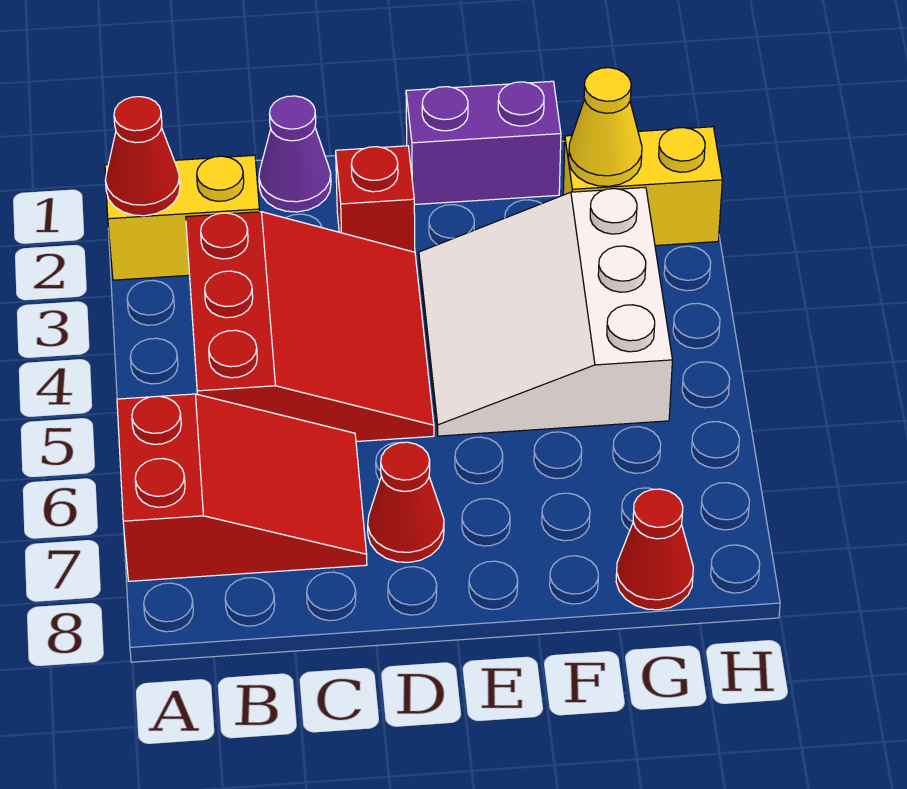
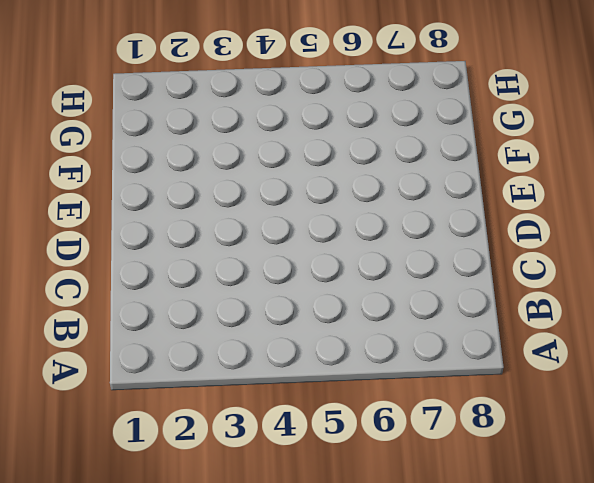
none -> yellow 1x2 brick [105,155,260,280]
none -> red 2x3 slope [117,394,367,581]
none -> red 3x3 slope [186,212,434,442]

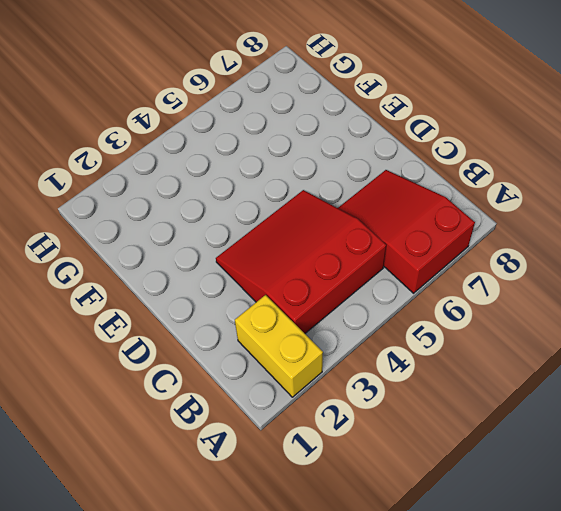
none -> purple 1x1 cone [259,96,331,212]
none -> red 1x1 brick [336,146,415,252]
none -> red 1x1 cone [368,442,444,562]

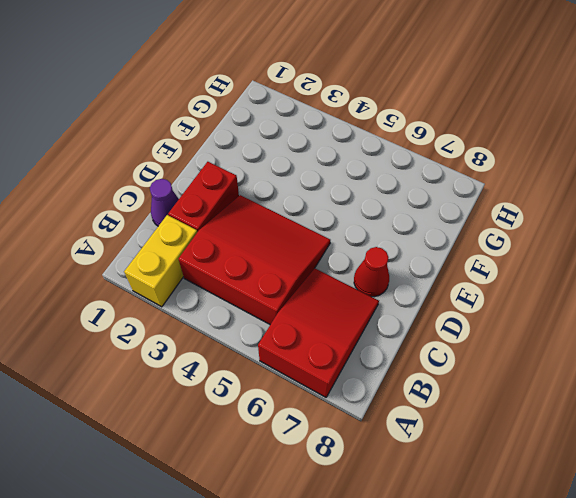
red 1x2 brick [168,162,239,232] -> red 1x1 brick [336,146,415,252]
none -> purple 1x2 brick [406,81,561,205]
none -> white 3x3 slope [419,187,672,436]
none -> yellow 1x2 brick [563,127,722,246]

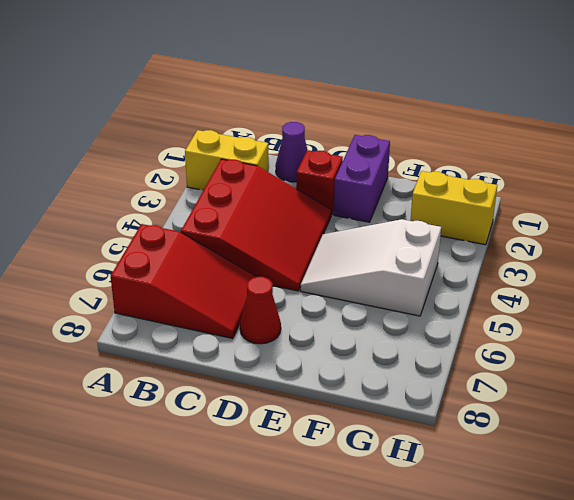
purple 1x2 brick [334,135,390,222] -> purple 1x2 brick turned to [406,81,561,205]
white 2x3 slope [301,219,441,316] -> white 3x3 slope [419,187,672,436]
none -> red 1x1 cone [616,489,693,610]
none -> red 1x1 cone [105,97,180,216]
none -> yellow 1x1 cone [569,68,642,186]

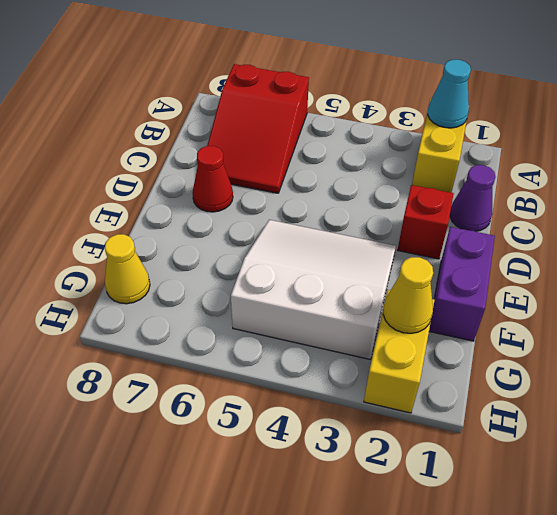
cyan 1x1 cone [428,60,471,128] -> red 1x1 cone [105,97,180,216]
yellow 1x1 cone [105,234,150,304] -> red 1x1 cone [616,489,693,610]
none -> red 3x3 slope [186,212,434,442]

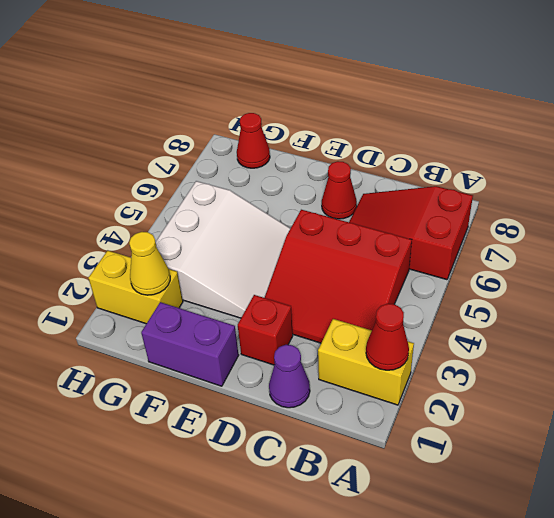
red 3x3 slope [265,210,412,343] -> red 3x3 slope turned to [186,212,434,442]

